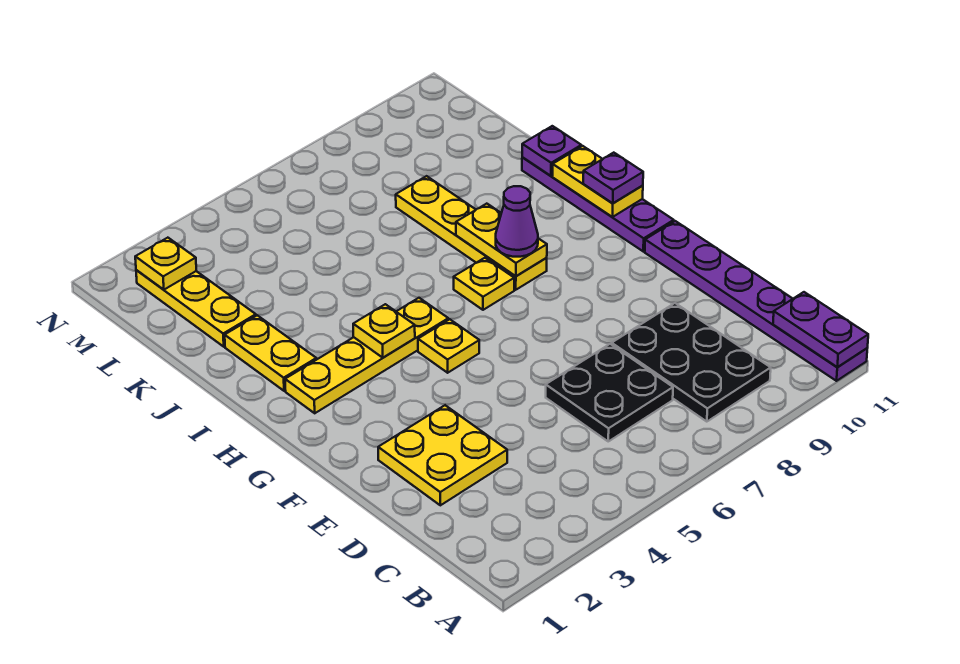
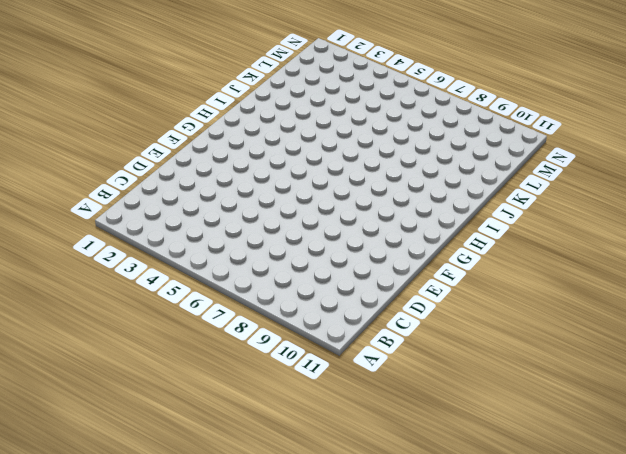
none -> purple 1x6 plate [645,221,867,381]
none -> black 2x3 plate [612,303,771,422]
none -> black 2x2 plate [546,344,673,441]

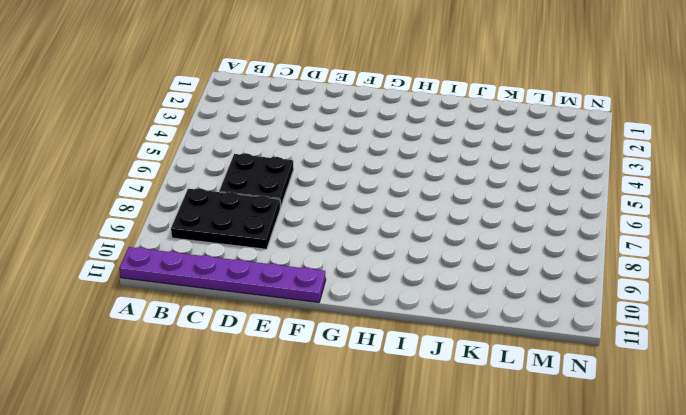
none -> yellow 2x2 plate [378,405,507,505]
none -> yellow 1x1 plate [418,319,479,373]
none -> purple 1x4 plate [522,157,674,251]

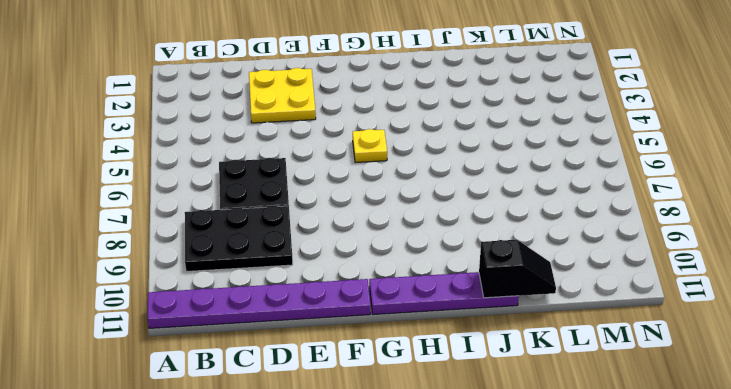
black 1x2 slope [479,240,556,298] -> purple 1x1 plate [522,126,581,176]
none -> yellow 1x4 plate [285,298,448,413]
none -> yellow 1x1 plate [454,258,514,310]
none -> yellow 1x4 plate [396,176,547,290]

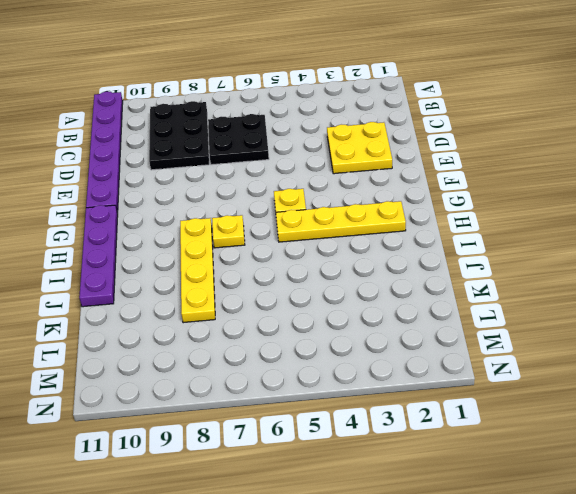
none -> yellow 1x2 plate [225,315,316,391]
none -> yellow 1x3 plate [136,270,256,347]
none -> purple 1x2 plate [773,292,868,367]

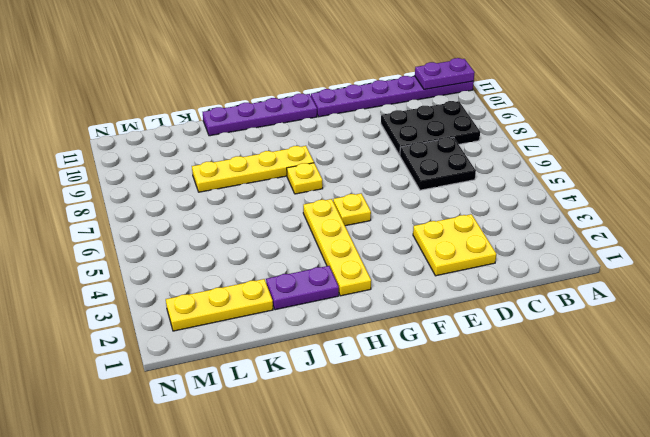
purple 1x2 plate [266,266,339,310] -> yellow 1x2 plate [225,315,316,391]
none -> yellow 1x1 plate [353,304,415,358]
none -> yellow 1x2 plate [456,204,547,276]
none -> yellow 1x2 plate [552,146,643,217]

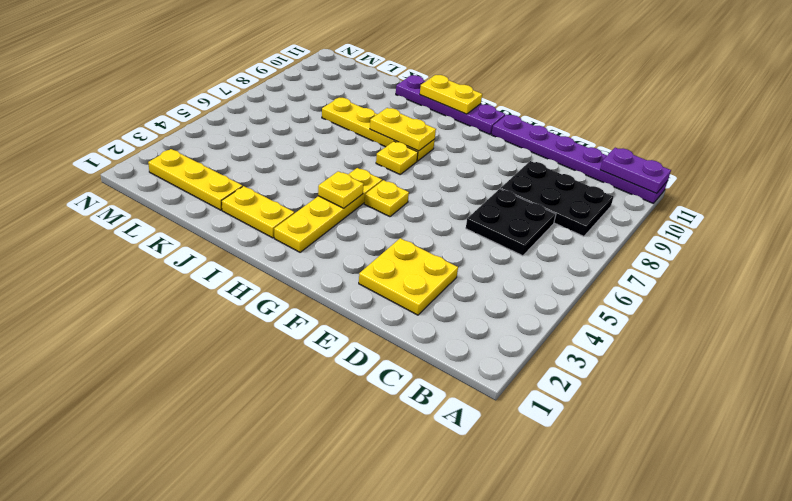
none -> purple 1x1 plate [522,126,581,176]
none -> yellow 1x1 plate [135,238,196,290]
none -> purple 1x1 cone [496,186,538,257]

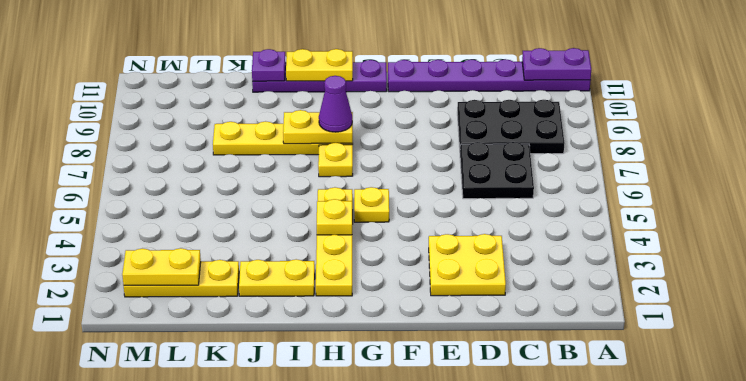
yellow 1x2 plate [122,248,201,285] -> yellow 1x1 plate [135,238,196,290]
none -> purple 1x1 plate [583,153,643,203]

